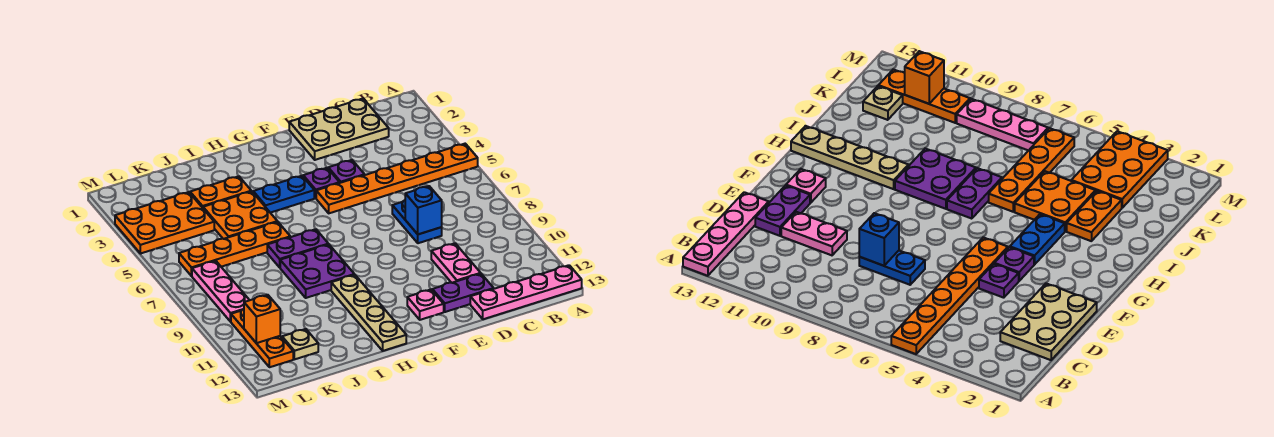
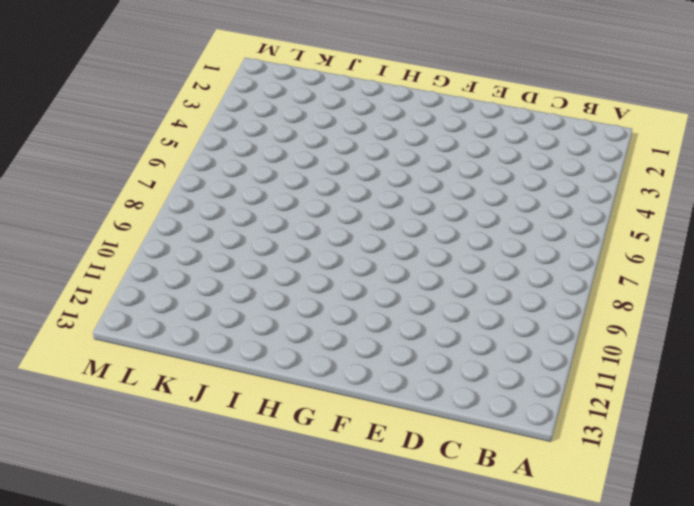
none -> orange 1x6 plate [316,144,478,213]
none -> pink 1x4 plate [470,265,582,319]
none -> tan 2x3 plate [289,99,389,160]

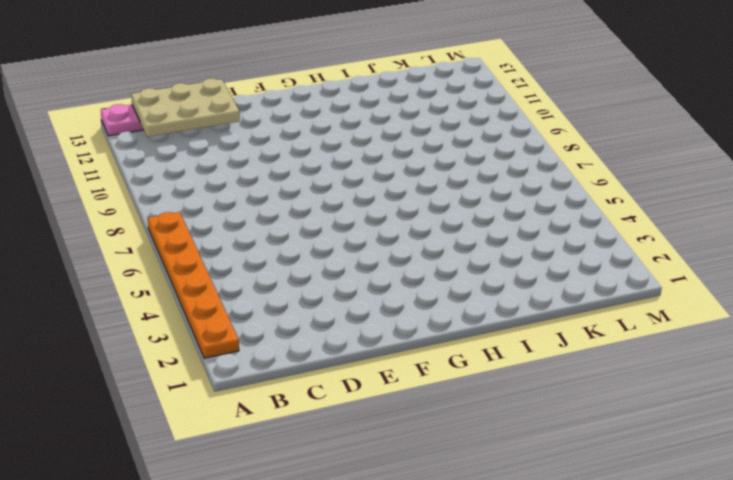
orange 1x6 plate [148,212,239,358] -> orange 1x6 plate turned to [316,144,478,213]
tan 2x3 plate [131,79,240,137] -> tan 2x3 plate moved to [289,99,389,160]
none -> blue 1x2 plate [392,200,442,243]
none -> pink 1x2 plate [431,243,481,283]
none -> purple 1x2 plate [432,274,494,312]

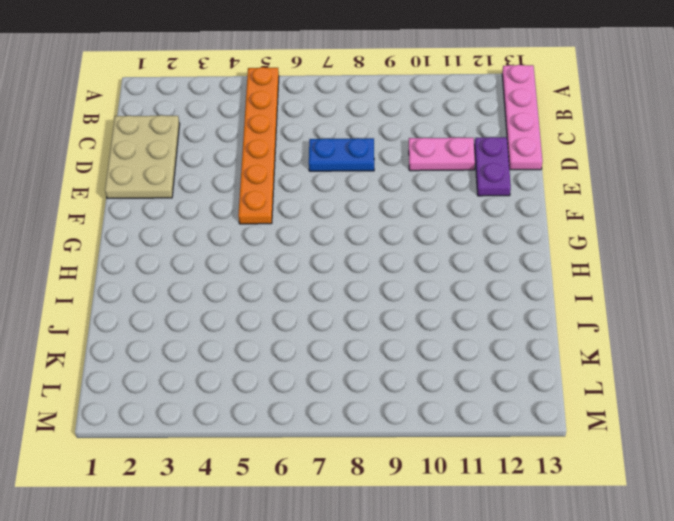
none -> purple 1x1 plate [328,160,365,183]
none -> purple 1x1 plate [303,168,340,198]
none -> pink 1x1 plate [407,290,444,320]

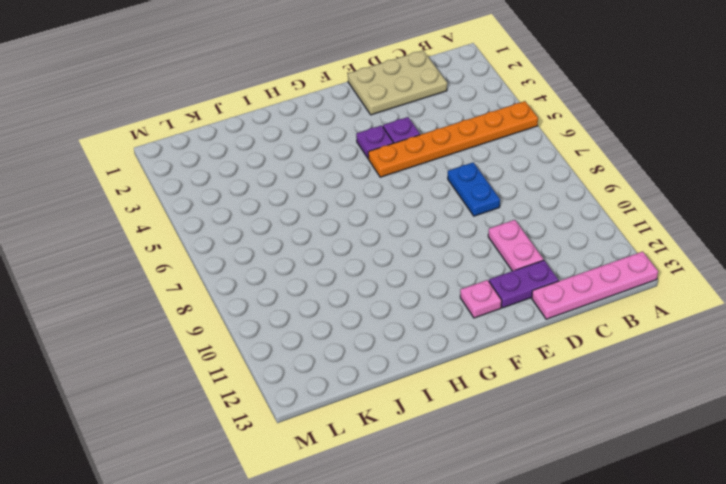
none -> blue 1x2 plate [253,176,314,213]
none -> purple 1x2 plate [267,229,328,267]
none -> purple 2x2 plate [280,244,354,298]

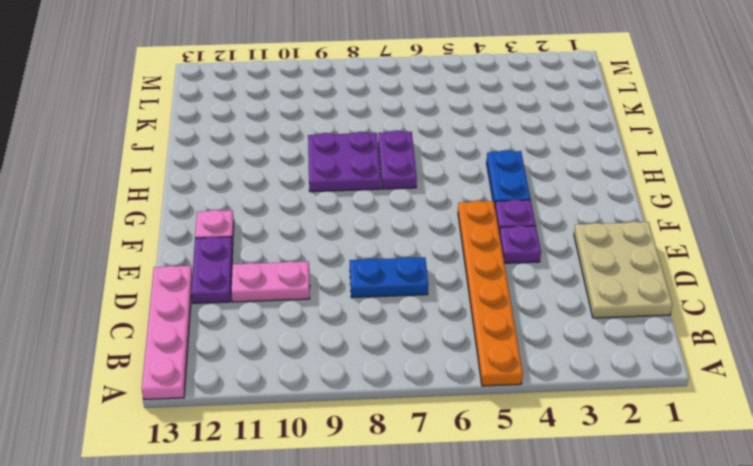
none -> tan 1x4 plate [331,275,406,351]
none -> orange 1x2 plate [190,176,251,208]
none -> orange 2x2 plate [203,191,277,239]

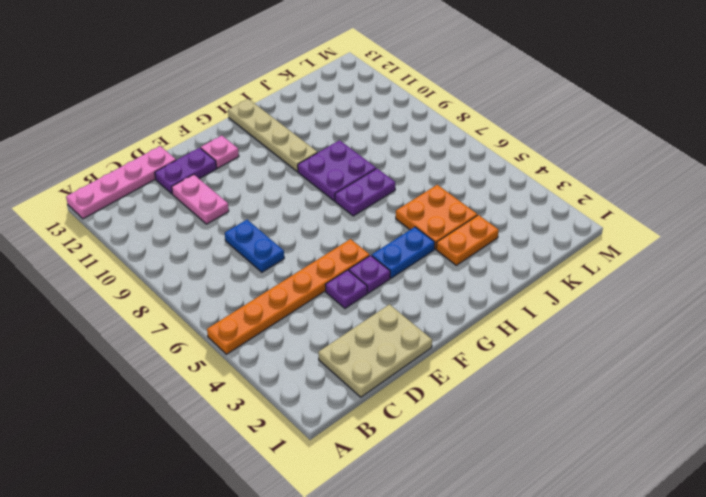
none -> orange 1x4 plate [179,222,290,276]
none -> orange 2x3 plate [115,192,214,254]
none -> tan 1x1 plate [282,329,318,359]

